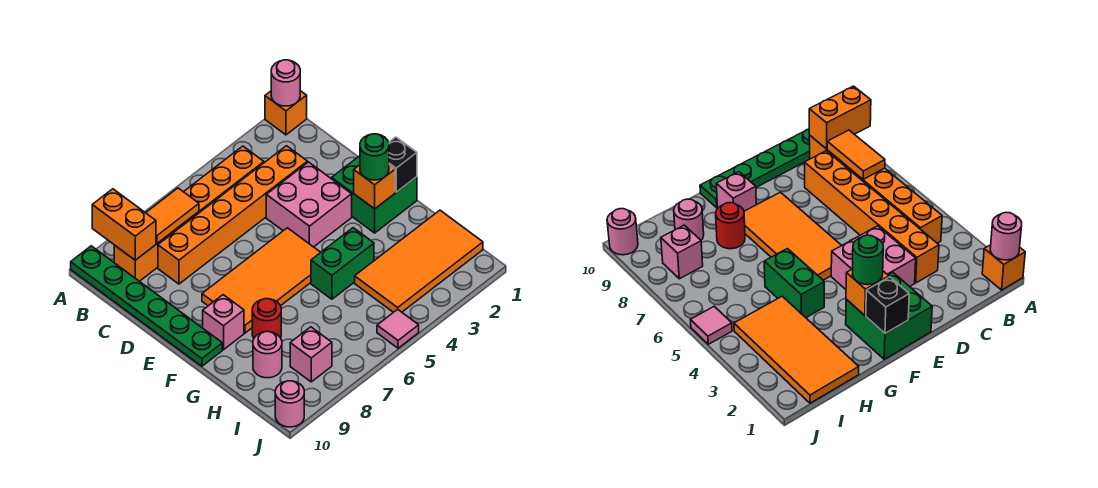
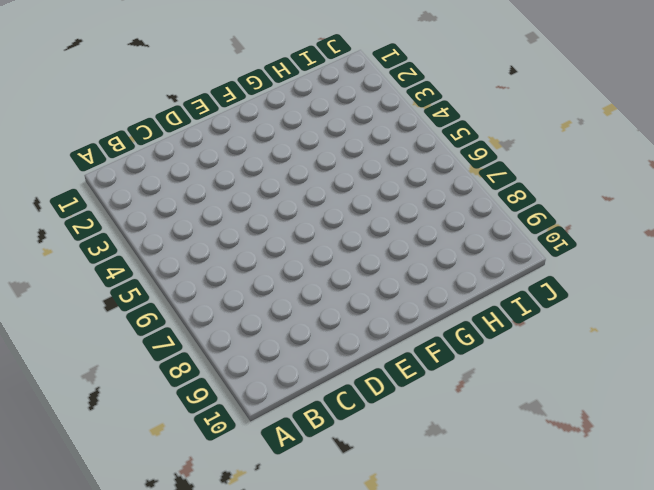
none -> orange 1x1 brick [265,91,307,135]
none -> green 1x6 plate [71,246,222,366]
none -> orange 1x6 brick [114,146,264,281]

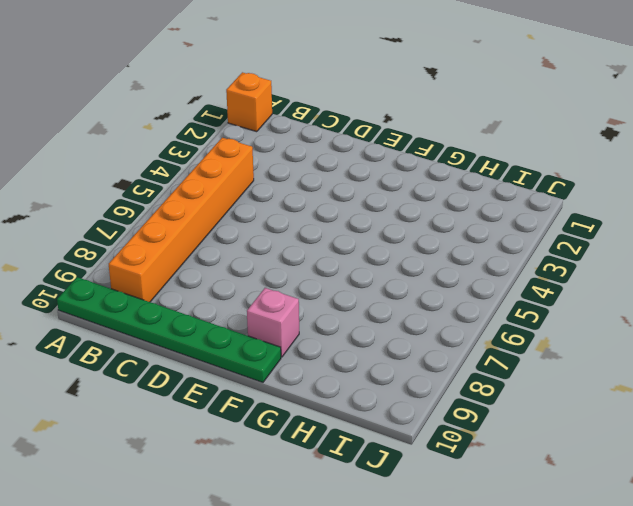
none -> orange 1x6 brick [158,146,307,284]
none -> pink 2x2 brick [266,162,352,247]
none -> green 2x2 brick [332,156,417,233]

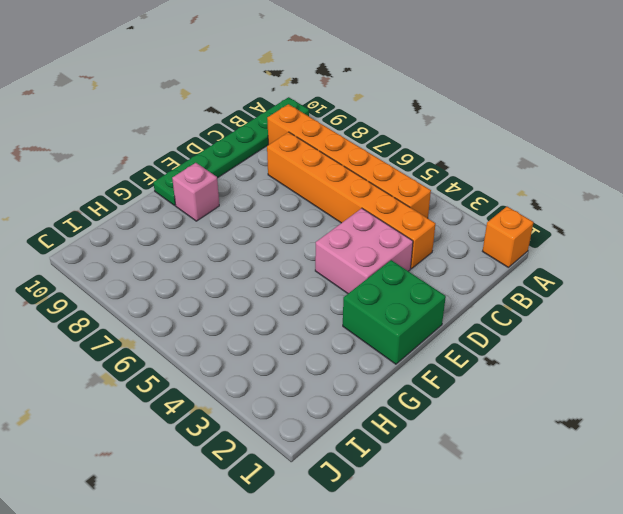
none -> orange 2x4 tile [202,228,321,333]
none -> green 1x2 brick [311,228,374,299]
none -> red 1x1 round brick [252,299,281,338]

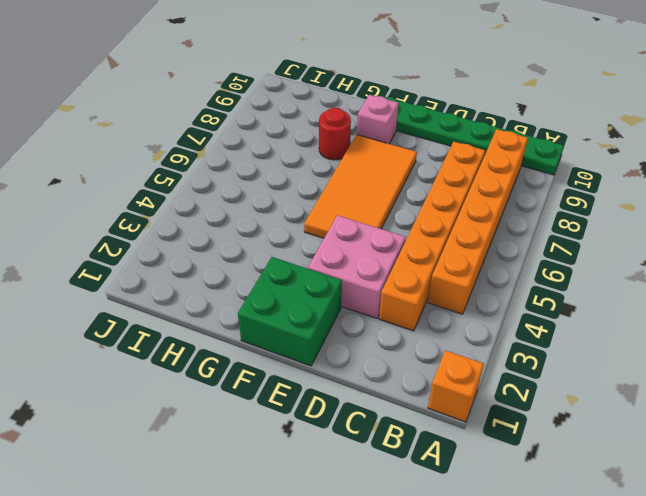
none -> green 1x2 brick [311,228,374,299]
none -> orange 2x4 tile [355,210,483,312]
none -> pink 1x1 round brick [253,332,282,378]

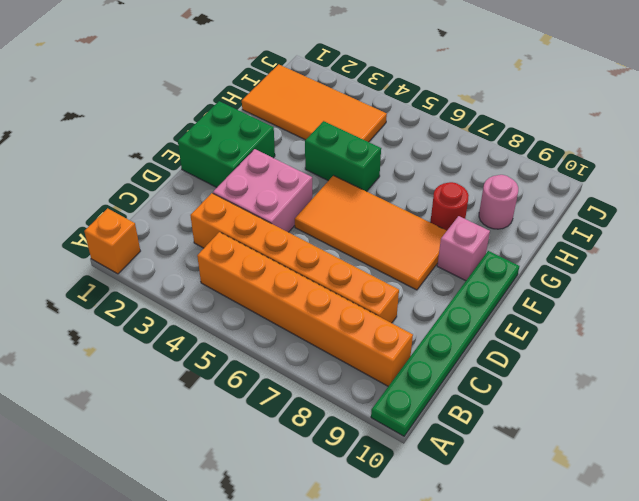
none -> pink 1x1 brick [290,327,332,382]
none -> pink 1x1 tile [377,309,419,348]
none -> pink 1x1 round brick [275,381,304,427]

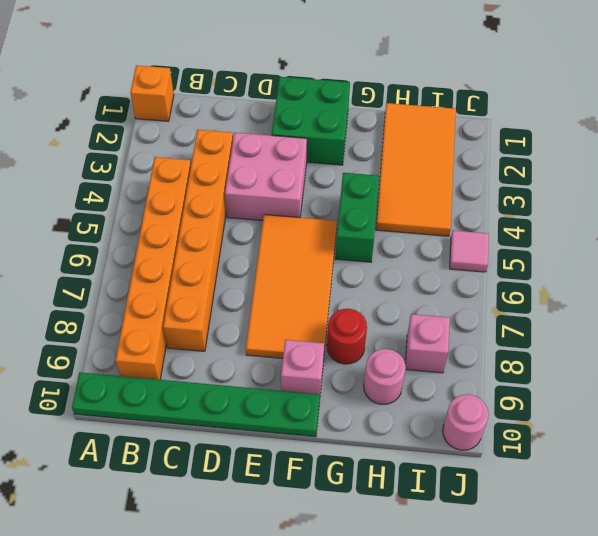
none -> pink 1x1 round brick [271,60,300,106]
none -> orange 1x2 brick [92,189,156,260]
none -> orange 1x2 tile [146,188,199,243]

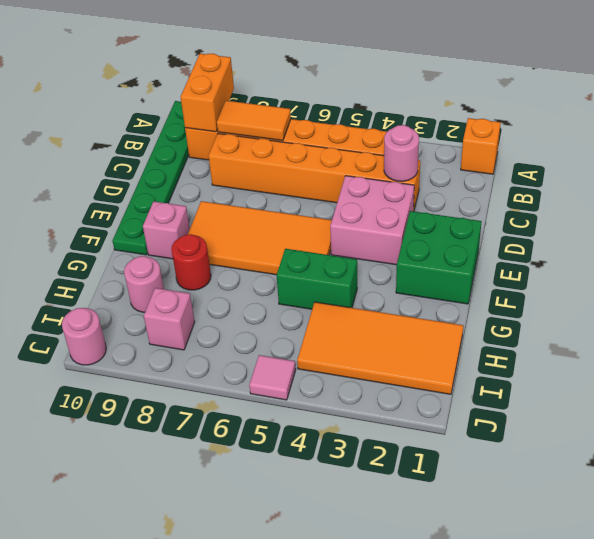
pink 1x1 round brick [384,125,419,181] -> pink 1x1 round brick moved to [271,60,300,106]
none -> black 1x1 brick [389,137,417,192]
none -> orange 1x1 brick [354,165,395,209]
none -> green 1x1 round brick [360,134,389,180]

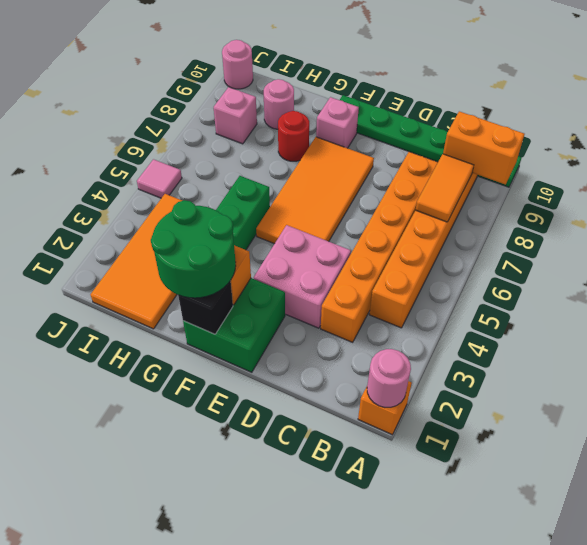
green 2x2 round brick [151,200,236,298] -> green 1x1 round brick [360,134,389,180]

